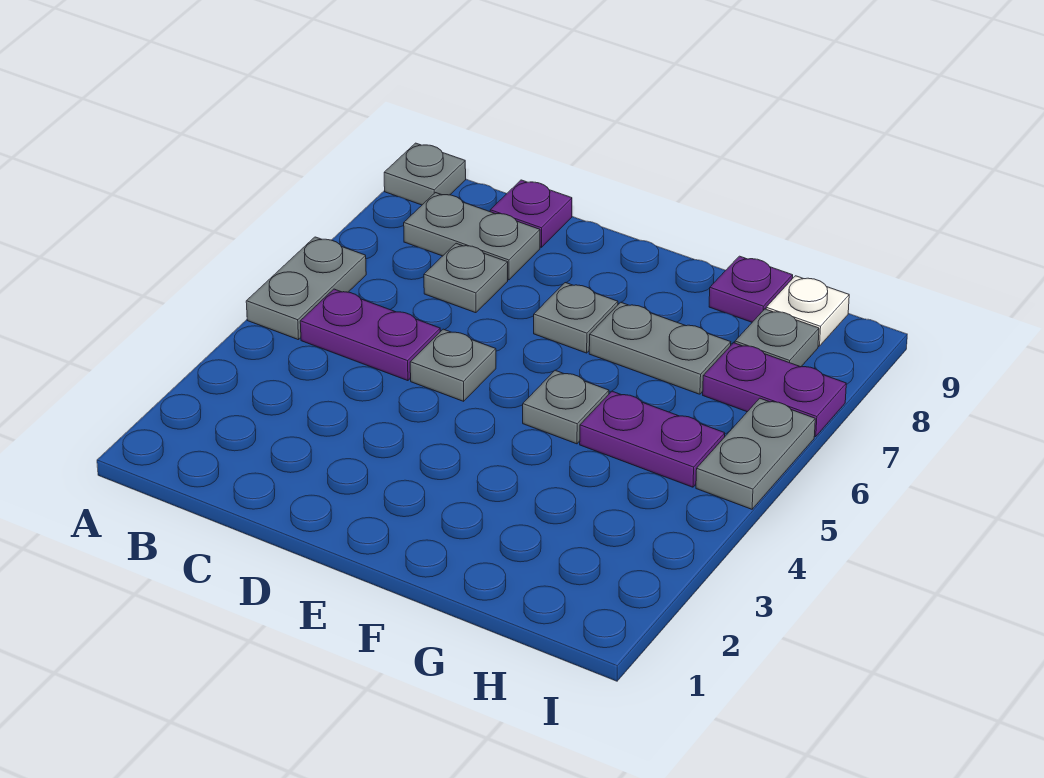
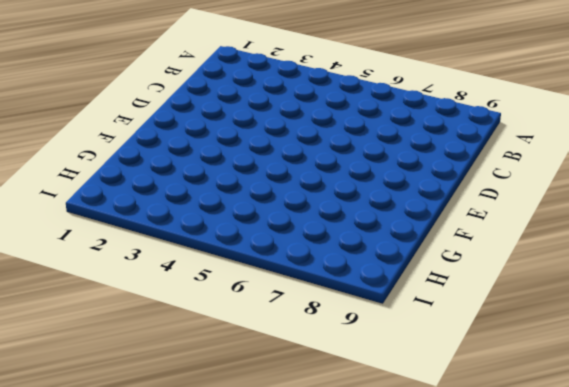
none -> grey 1x2 plate [246,237,366,340]
none -> grey 1x1 plate [384,143,466,205]
none -> purple 1x2 plate [300,289,440,381]

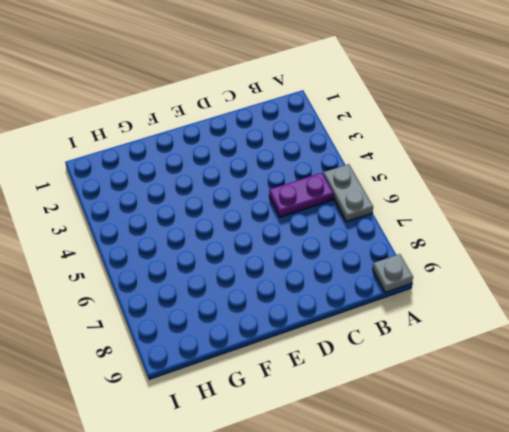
none -> grey 1x2 plate [404,193,540,280]
none -> grey 1x1 plate [424,243,508,313]
none -> purple 1x1 plate [490,180,572,247]

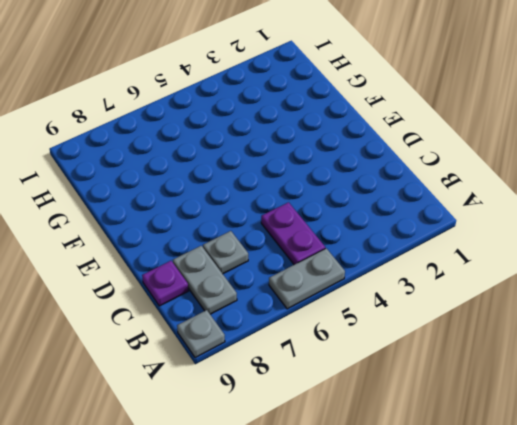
none -> grey 1x1 plate [410,329,496,401]
none -> grey 1x1 plate [534,283,618,353]
none -> grey 1x1 plate [523,370,609,444]

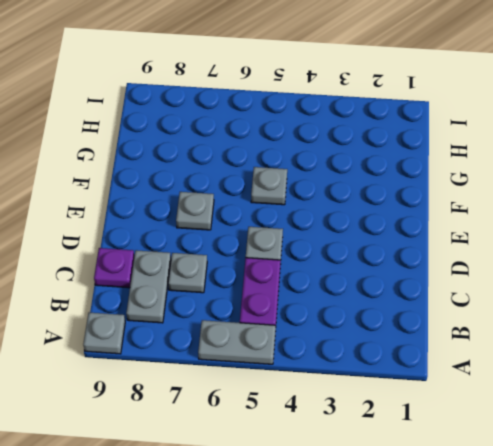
none -> grey 1x2 plate [589,302,731,394]
none -> purple 1x2 plate [580,391,725,487]
none -> purple 1x1 plate [709,256,793,322]

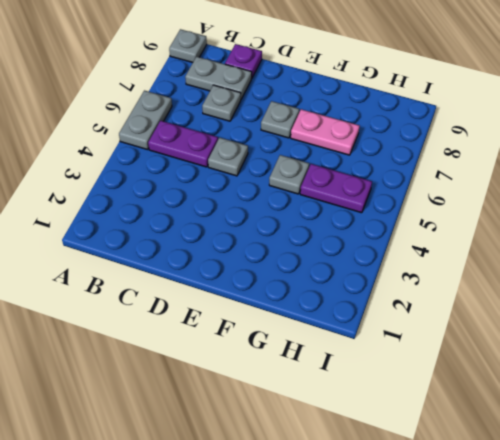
pink 1x2 plate [291,109,359,155] -> grey 1x2 plate [589,302,731,394]
none -> purple 1x1 plate [709,256,793,322]
none -> purple 1x2 plate [703,343,846,437]
none -> grey 1x1 plate [735,309,819,367]

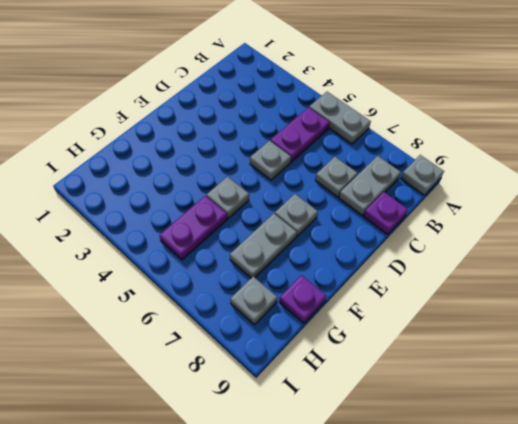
none -> purple 1x2 plate [703,343,846,437]
none -> white 1x1 plate [766,276,849,346]
none -> grey 1x2 plate [696,398,815,509]

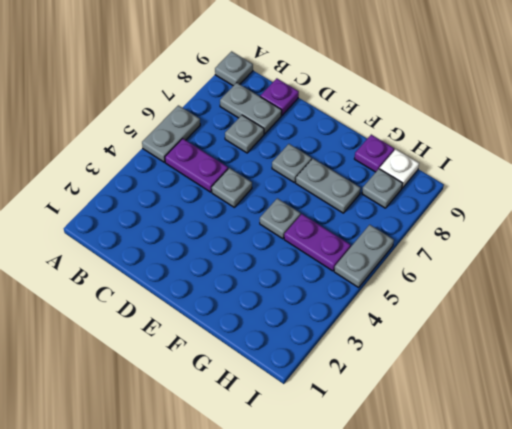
none -> purple 1x2 plate [703,343,846,437]

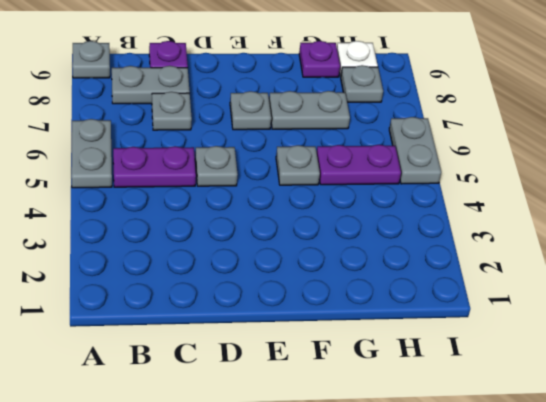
none -> purple 1x2 plate [703,343,846,437]

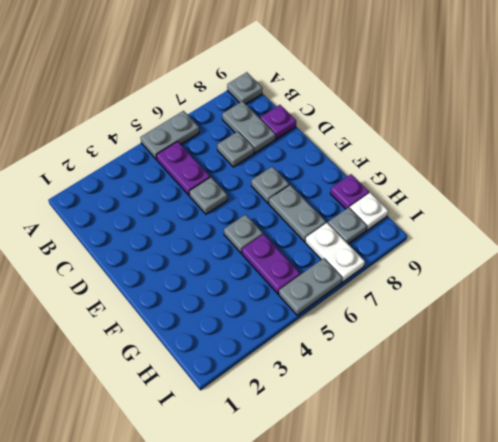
white 1x2 plate [305,223,365,282] -> purple 1x2 plate [703,343,846,437]

